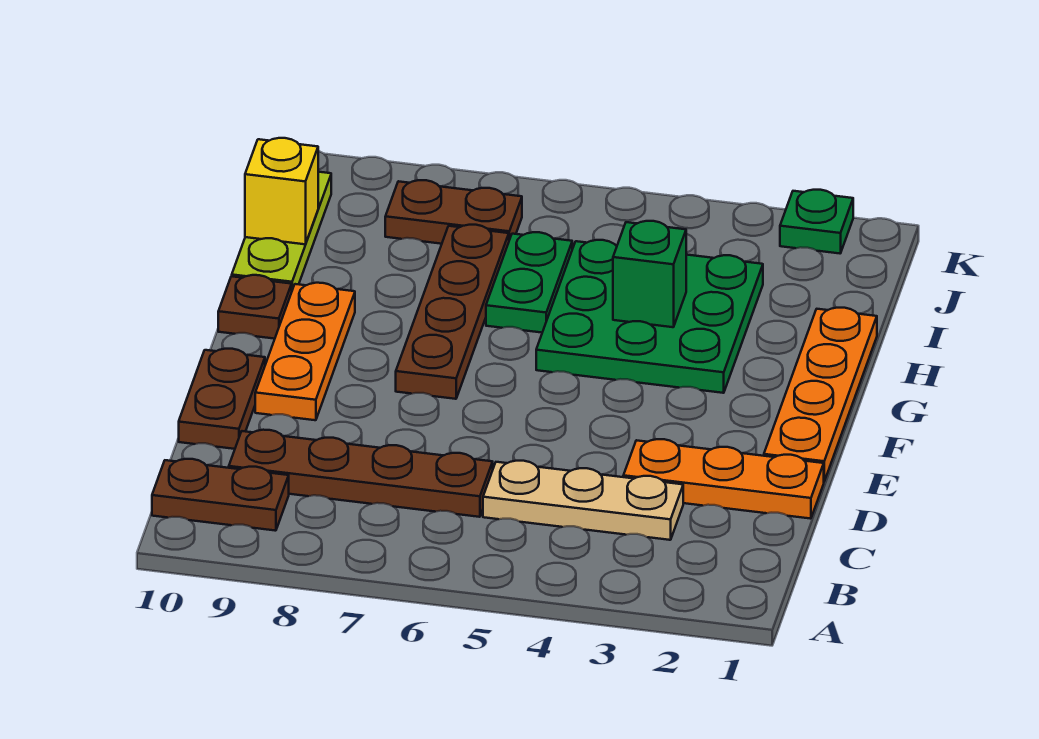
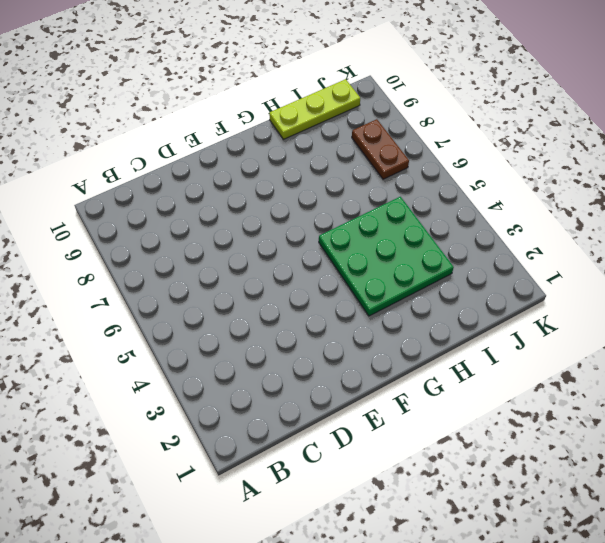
none -> brown 1x2 plate [152,459,289,531]
none -> tan 1x3 plate [483,461,683,540]
none -> brown 1x4 plate [229,430,493,517]

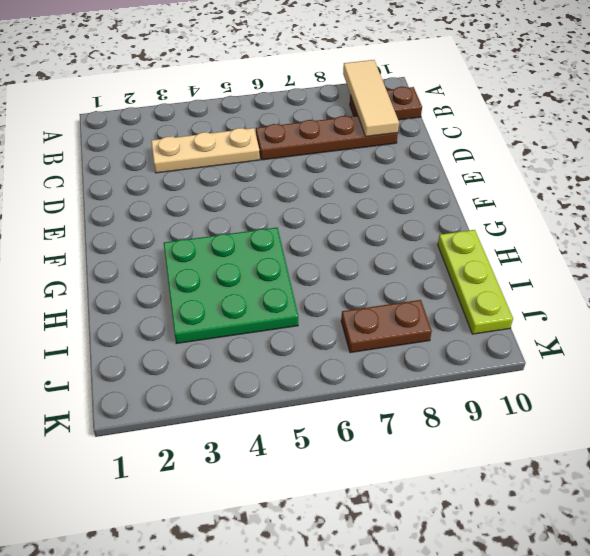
tan 1x3 tile [343,60,399,136] -> none
none -> orange 1x3 plate [623,439,824,519]
none -> brown 1x2 plate [179,349,265,449]
none -> orange 1x4 plate [764,308,877,481]

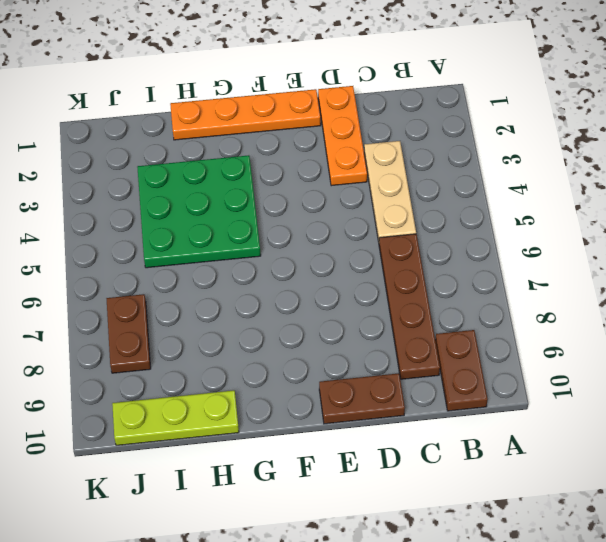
none -> orange 1x3 plate [255,283,355,420]
none -> brown 1x4 plate [396,225,509,399]
none -> brown 1x1 plate [218,275,292,339]

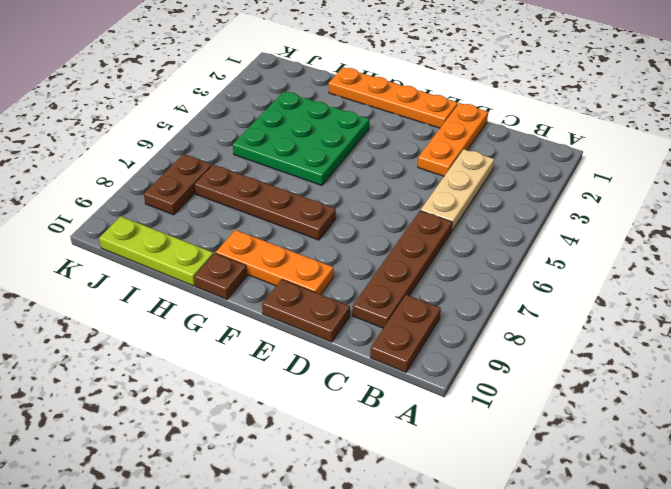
none -> green 1x2 plate [486,232,572,333]
none -> green 1x1 plate [780,190,853,253]
none -> green 1x1 brick [613,221,686,327]

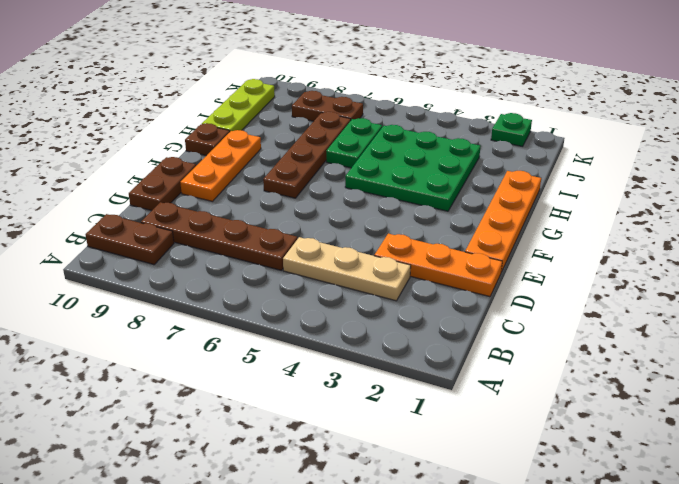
none -> green 1x1 brick [613,221,686,327]
none -> yellow 1x1 brick [245,138,318,244]

